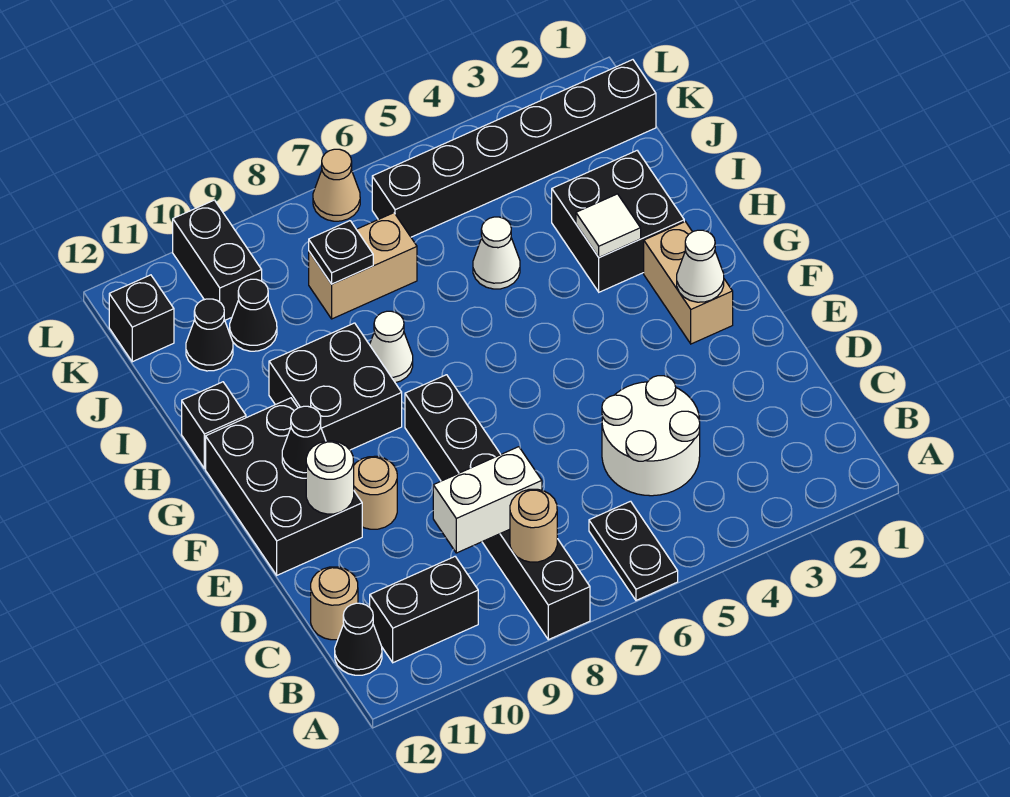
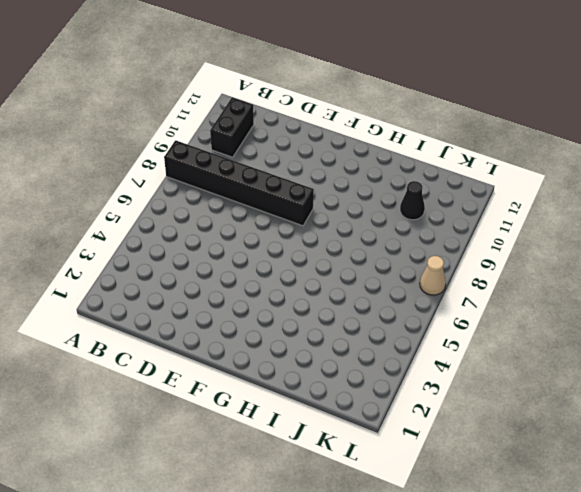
none -> black 1x2 plate [589,501,678,600]
none -> black 1x1 cone [335,603,382,675]
none -> white 2x2 round brick [602,376,700,496]

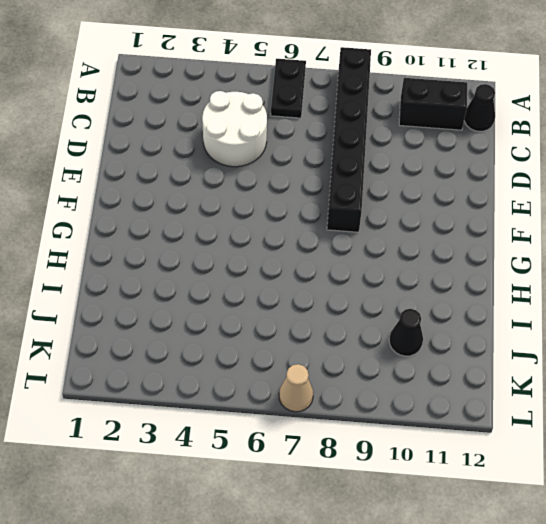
none -> tan 1x1 round brick [311,567,358,640]
none -> tan 1x1 round brick [354,456,397,529]
none -> black 2x3 brick [206,398,362,575]

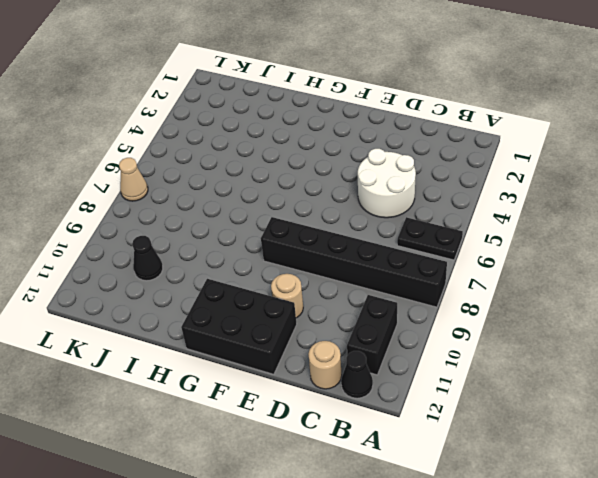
none -> tan 1x2 brick [644,222,733,344]
none -> black 2x2 brick [269,323,402,450]
none -> black 2x2 brick [552,151,684,292]

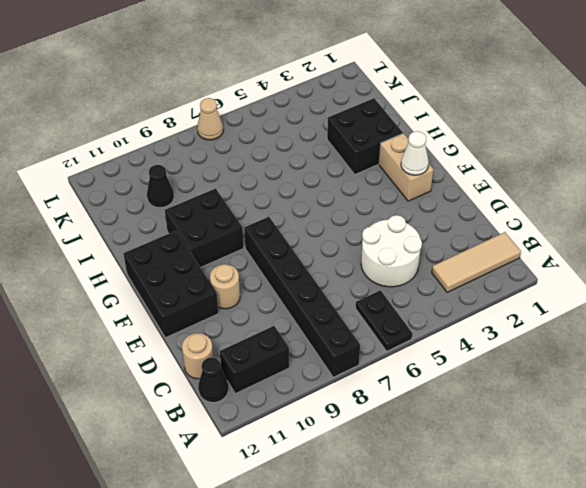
tan 1x3 tile [432,232,521,292] -> none
none -> white 1x1 cone [370,311,413,383]
none -> black 1x1 brick [182,382,246,469]
none -> white 1x1 cone [473,217,520,289]

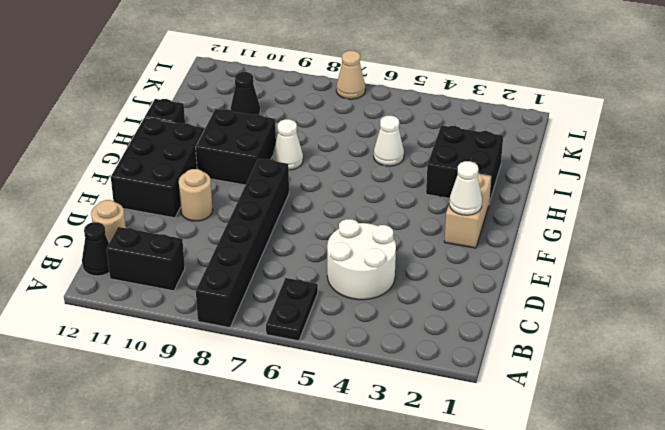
none -> tan 1x2 brick [309,213,417,319]
none -> black 1x1 cone [186,299,233,371]
none -> black 1x6 brick [372,60,656,237]

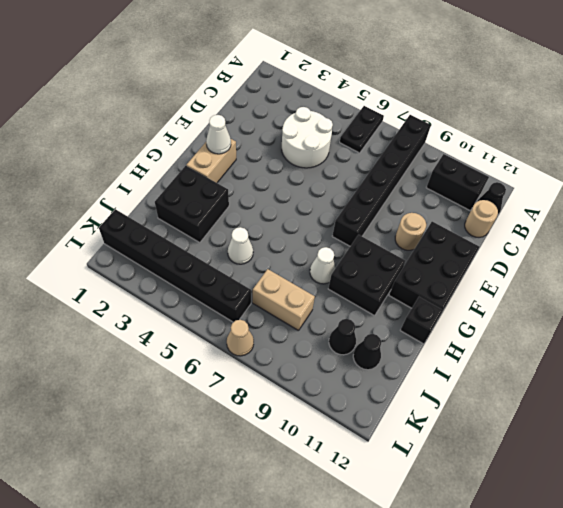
none -> black 1x2 brick [173,200,262,320]
none -> black 1x1 brick [109,275,174,362]
none -> tan 1x1 round brick [510,489,557,562]

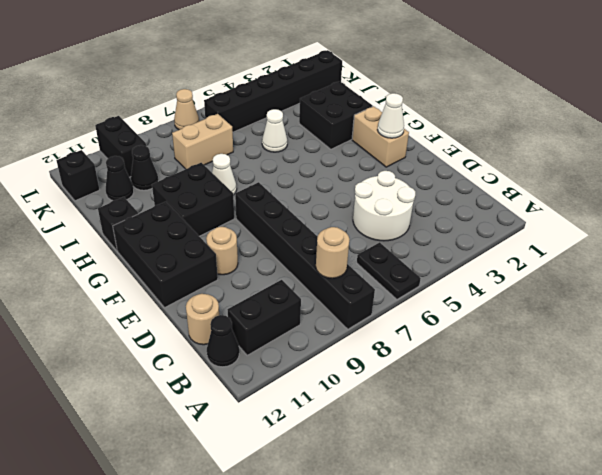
none -> white 1x2 brick [433,447,542,553]
none -> white 1x1 round brick [306,441,354,514]
none -> black 1x1 cone [282,406,326,478]

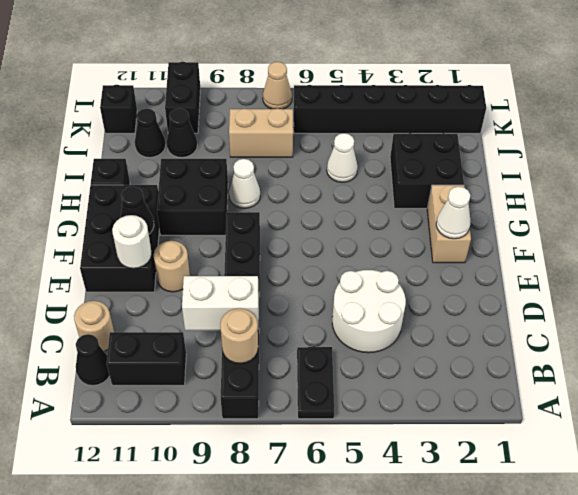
none -> white 1x1 tile [576,194,641,257]
none -> black 1x1 plate [309,221,373,284]

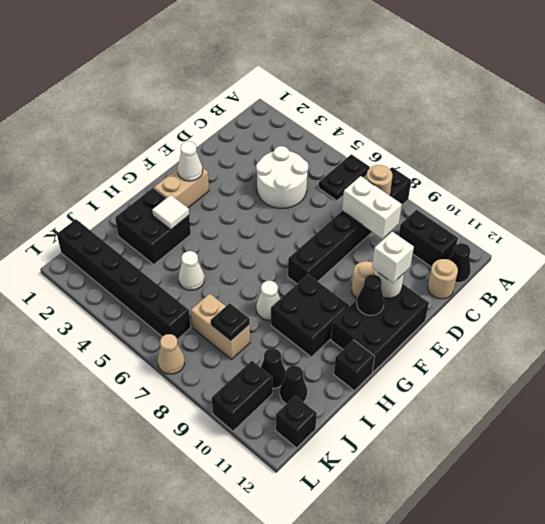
white 1x1 brick [372,232,414,283] -> none

